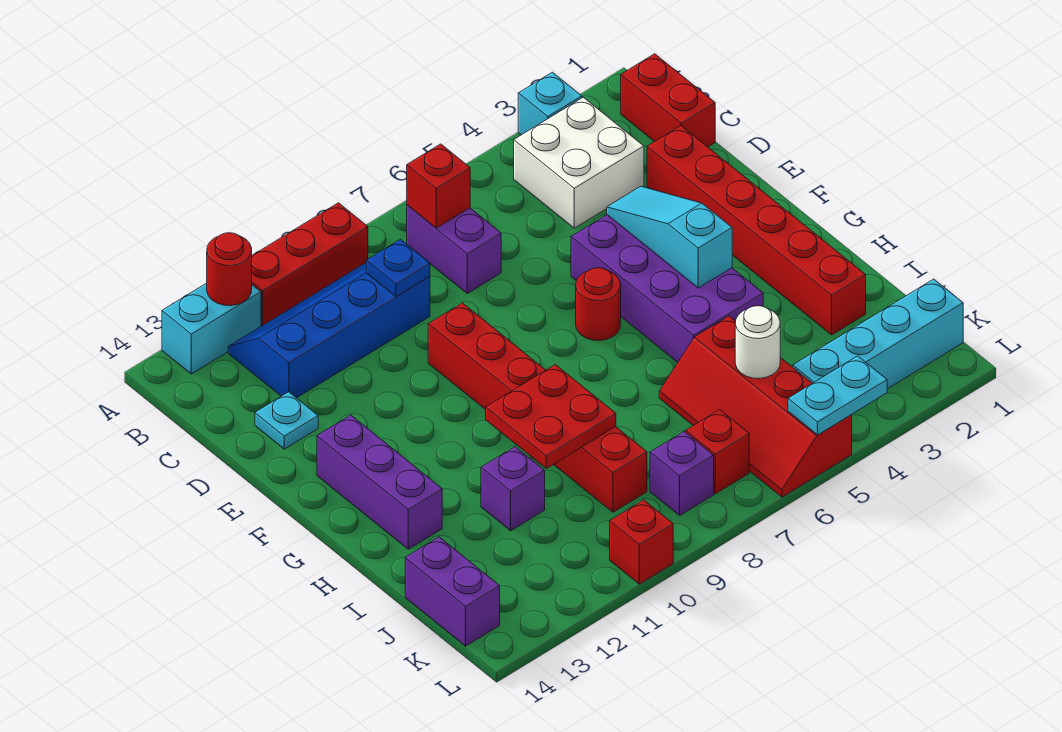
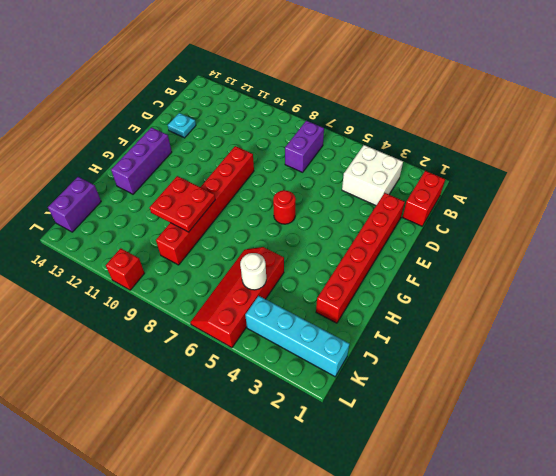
none -> cyan 1x1 brick [518,72,582,135]
none -> red 1x3 brick [252,203,368,326]
none -> cyan 1x2 brick [162,283,261,374]

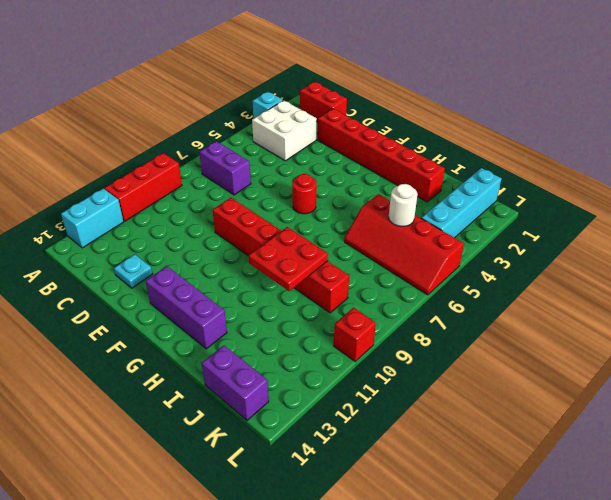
none -> blue 2x4 slope [228,263,430,398]
none -> purple 2x4 brick [571,215,763,362]
none -> purple 1x1 brick [481,447,545,531]

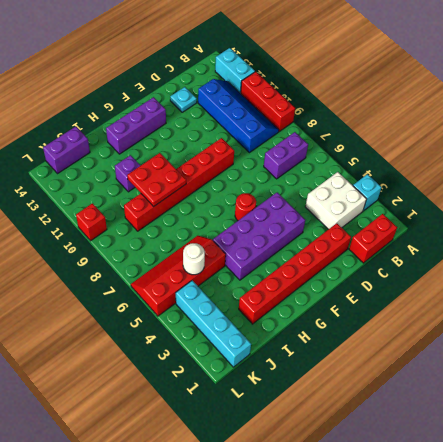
none -> red 1x1 brick [686,410,749,494]
none -> purple 1x1 brick [650,432,714,515]
none -> red 1x1 round brick [207,233,252,306]

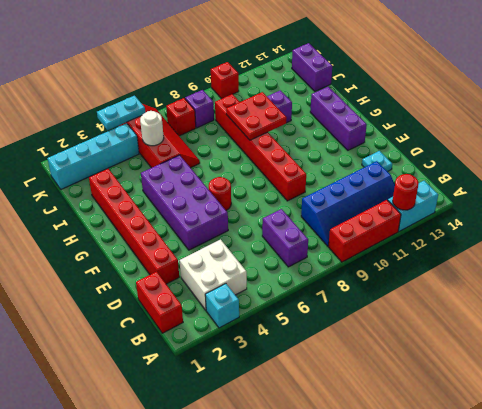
none -> red 1x1 brick [407,144,470,228]
none -> blue 1x1 plate [366,239,430,297]
none -> cyan 1x3 slope [607,186,732,288]

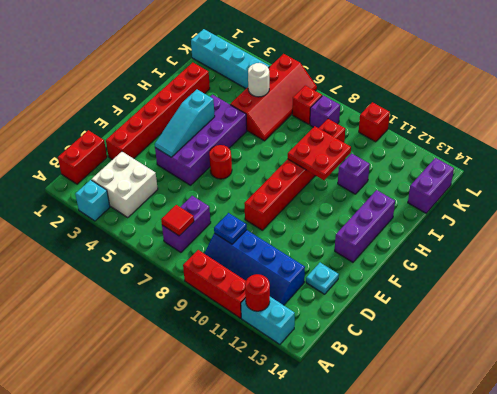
red 1x1 tile [161,205,194,236] -> red 1x1 brick [407,144,470,228]
none -> cyan 1x2 plate [788,356,887,435]

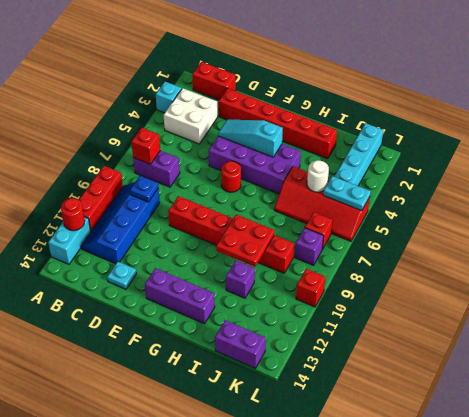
cyan 1x2 plate [323,176,371,211] -> cyan 1x2 plate turned to [788,356,887,435]

